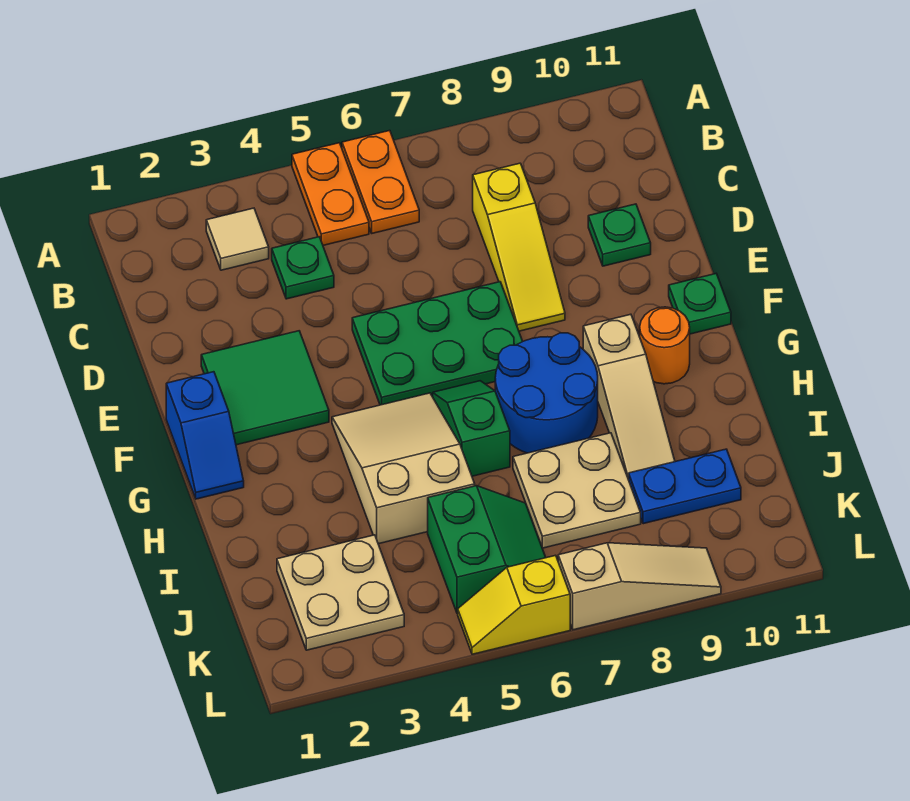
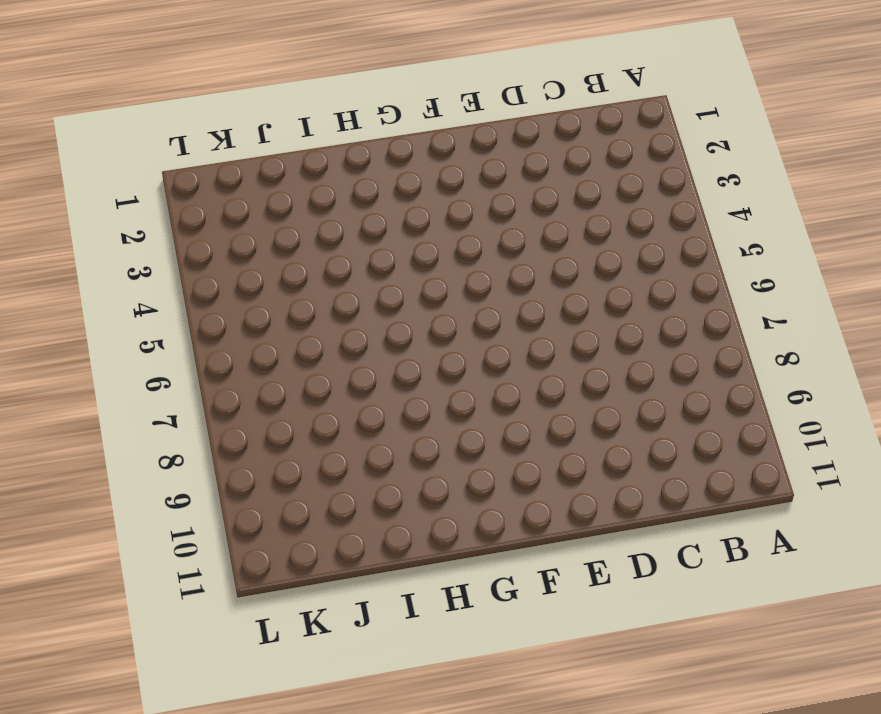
none -> orange 1x2 plate [292,143,369,245]
none -> orange 1x2 plate [342,131,419,233]
none -> tan 1x1 tile [206,208,269,270]

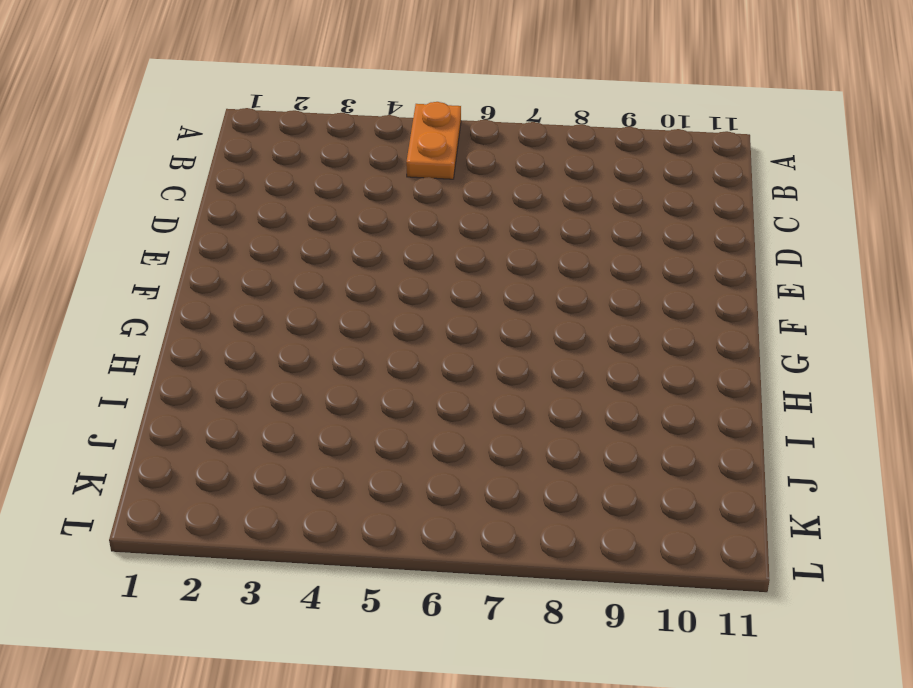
none -> orange 1x2 plate [342,131,419,233]
none -> tan 1x1 tile [206,208,269,270]
none -> green 1x1 plate [272,237,334,299]

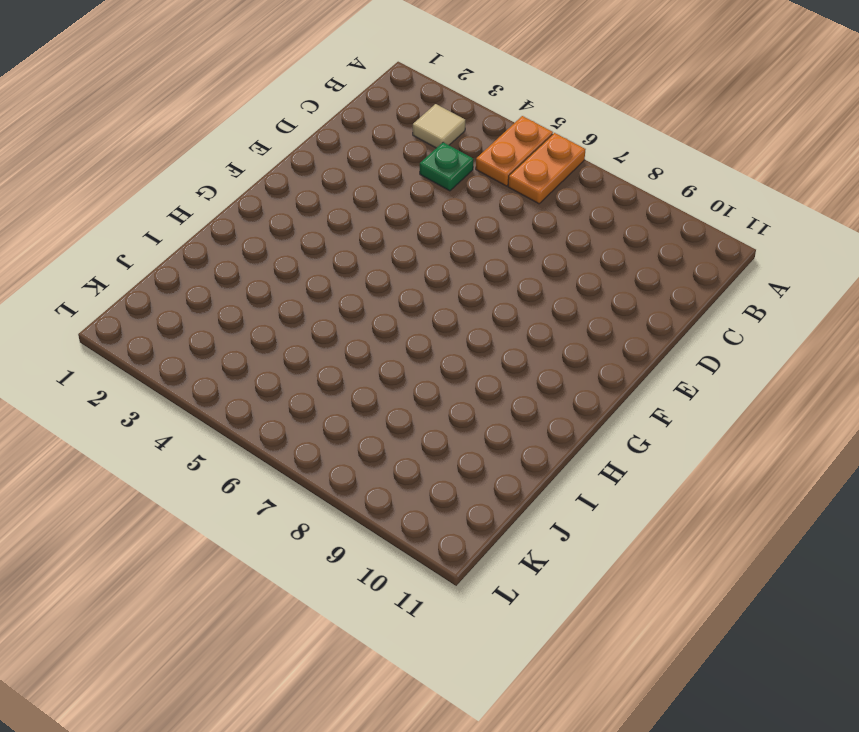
none -> yellow 1x3 slope [473,163,565,331]
none -> green 1x1 plate [588,204,651,266]
none -> green 2x2 tile [201,331,329,445]

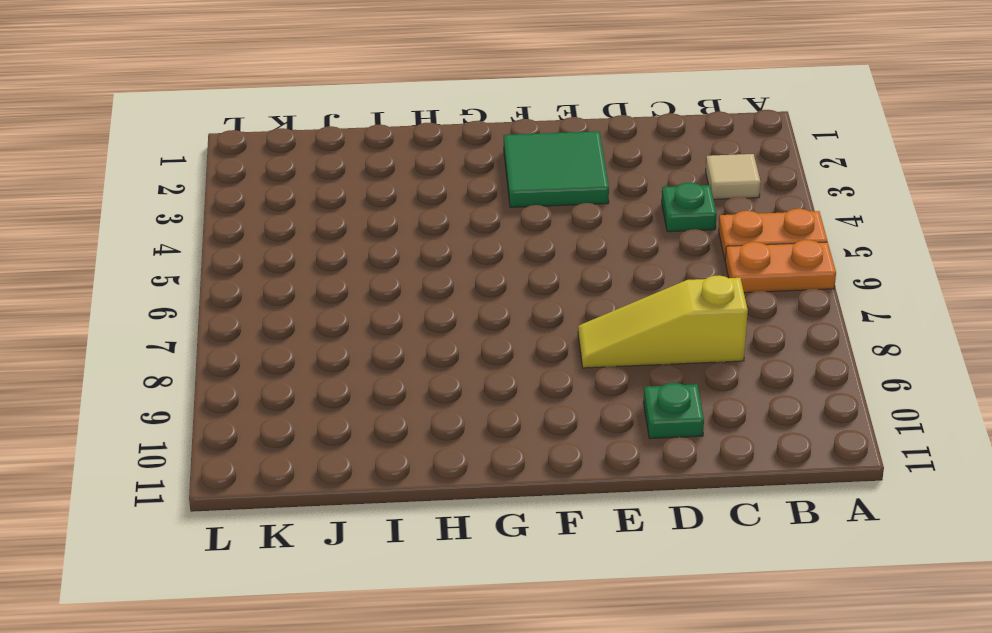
none -> green 2x3 plate [352,282,523,405]
none -> blue 1x2 slope [166,372,244,499]
none -> green 1x1 plate [669,274,731,334]

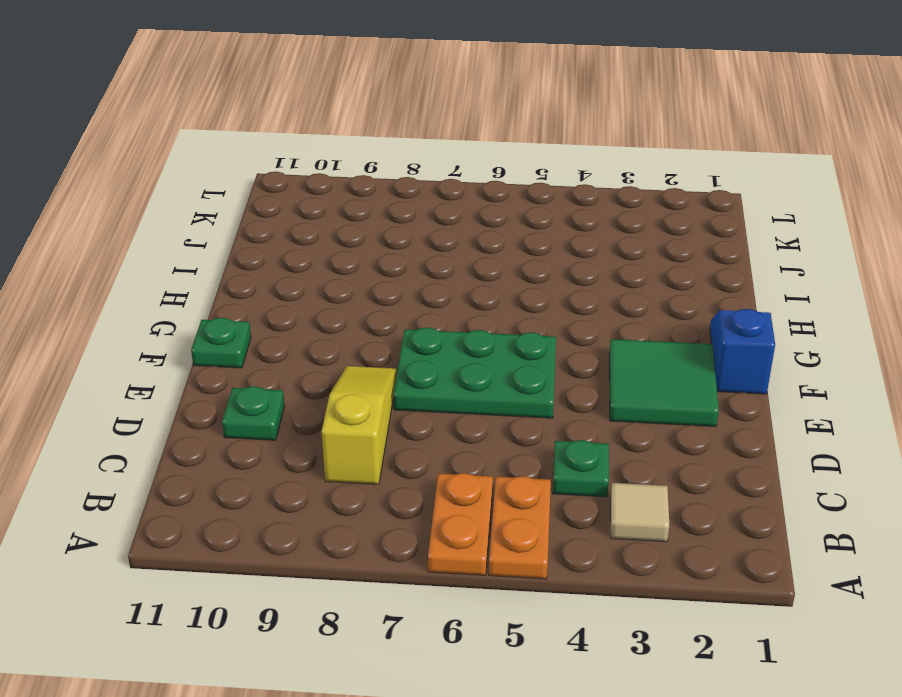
none -> tan 2x3 slope [332,393,475,544]
none -> green 1x2 slope [433,381,510,476]
none -> blue 2x2 round brick [495,333,598,453]

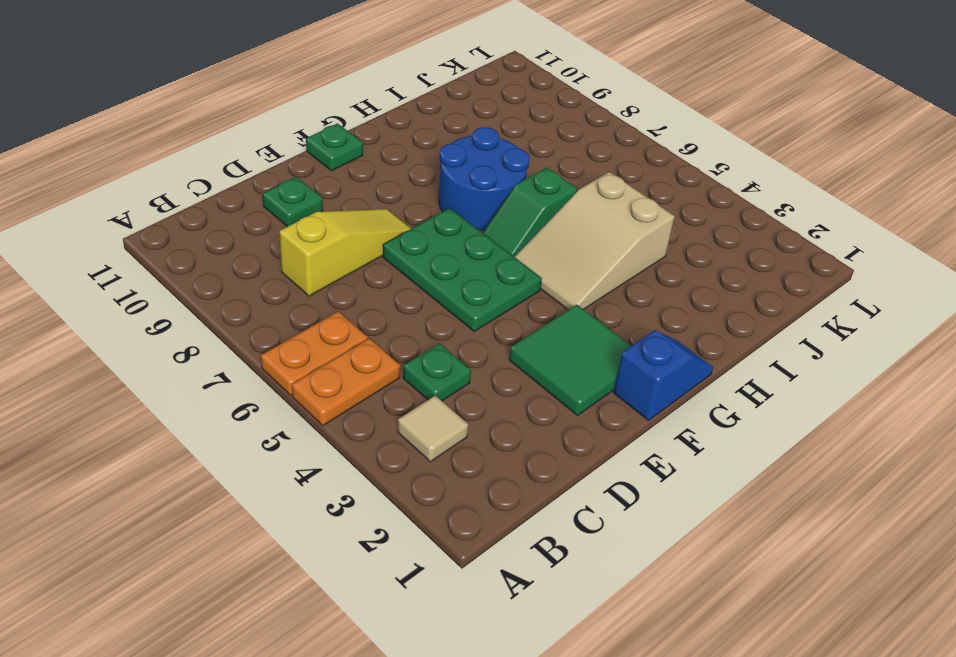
none -> tan 1x3 slope [583,314,675,480]
none -> orange 1x1 round brick [640,307,690,384]
none -> tan 2x2 plate [513,433,641,548]

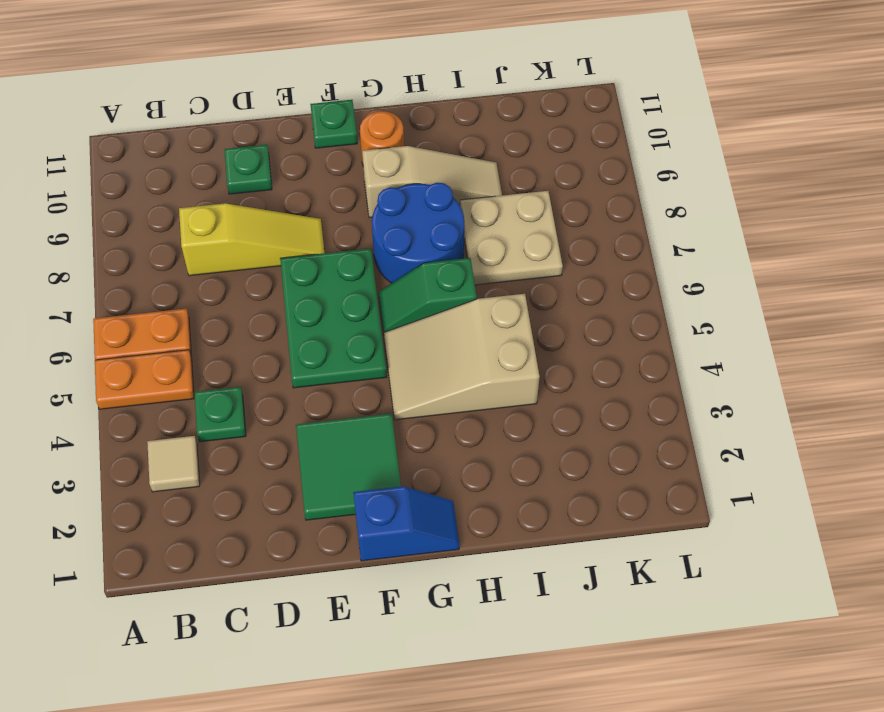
none -> tan 2x2 plate [277,535,404,650]
none -> green 2x2 slope [428,486,546,614]
none -> blue 1x2 plate [629,449,741,524]

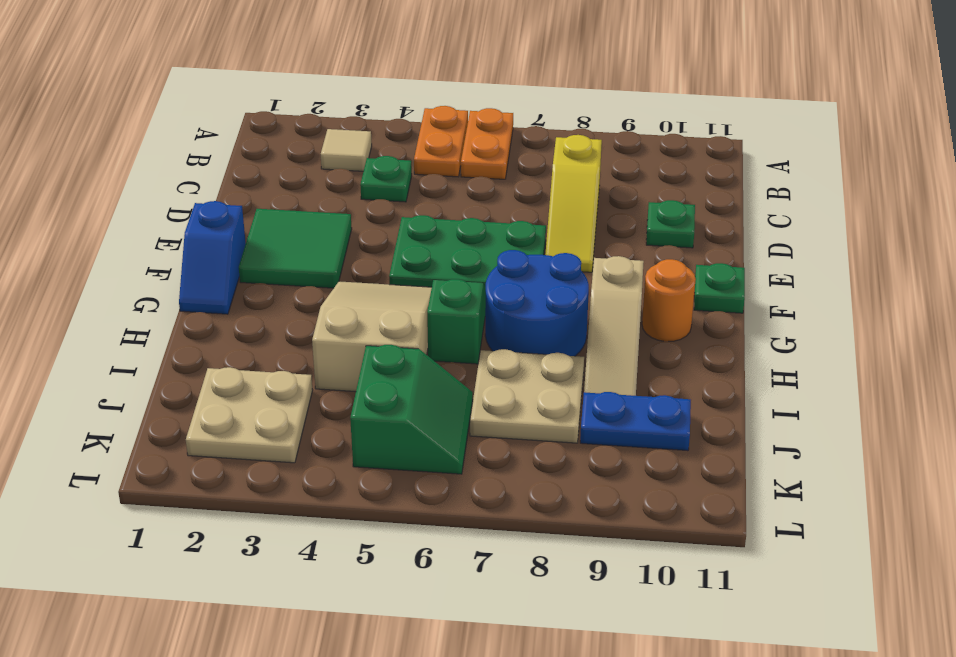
none -> yellow 1x2 slope [458,555,570,654]
none -> tan 1x3 slope [558,543,721,630]

